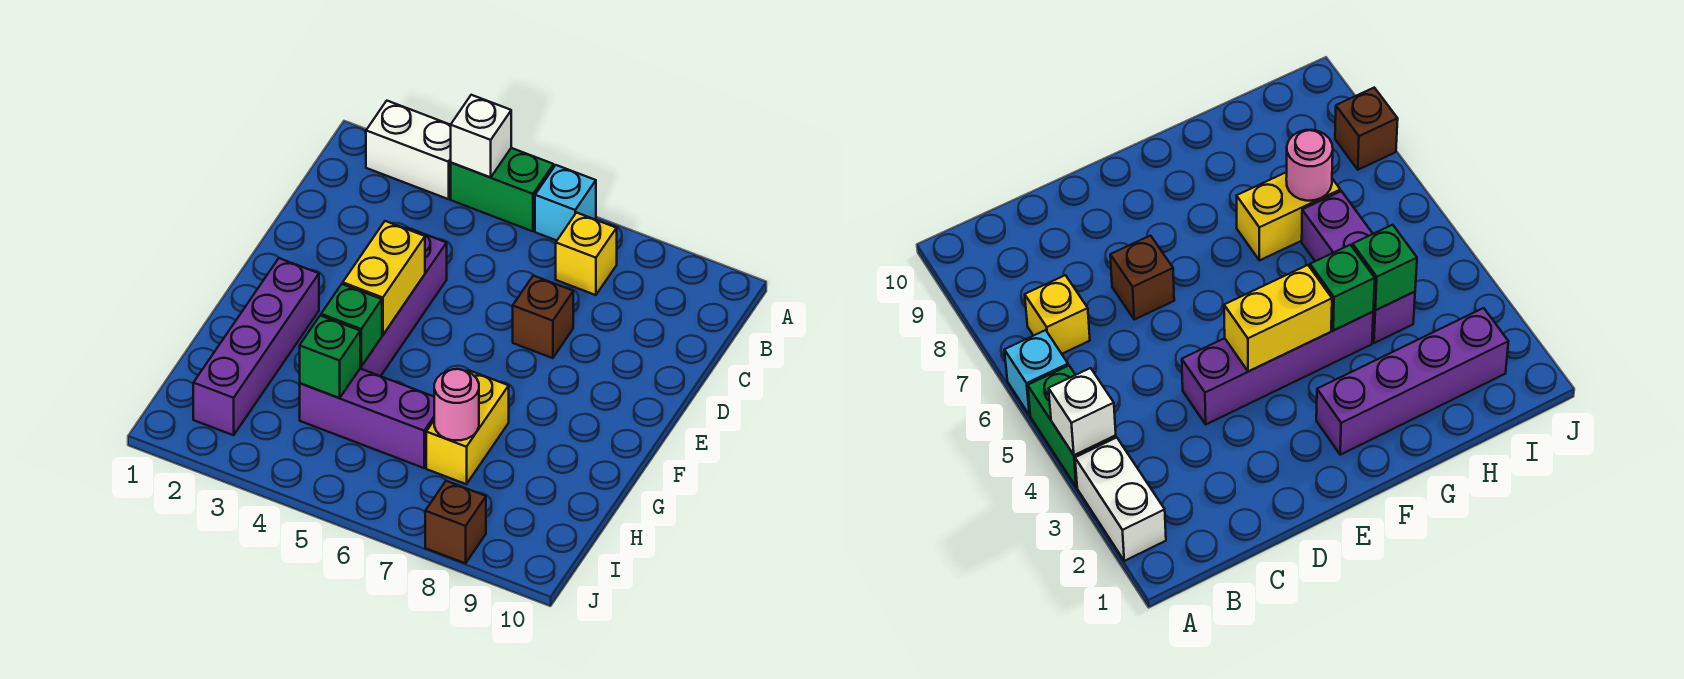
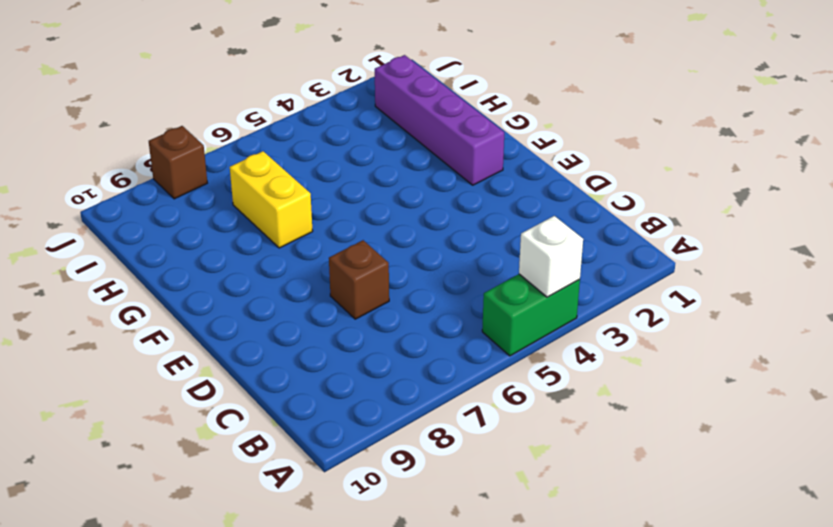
none -> white 1x2 brick [366,101,451,199]
none -> cyan 1x1 brick [535,165,596,240]
none -> yellow 1x1 brick [556,213,617,295]

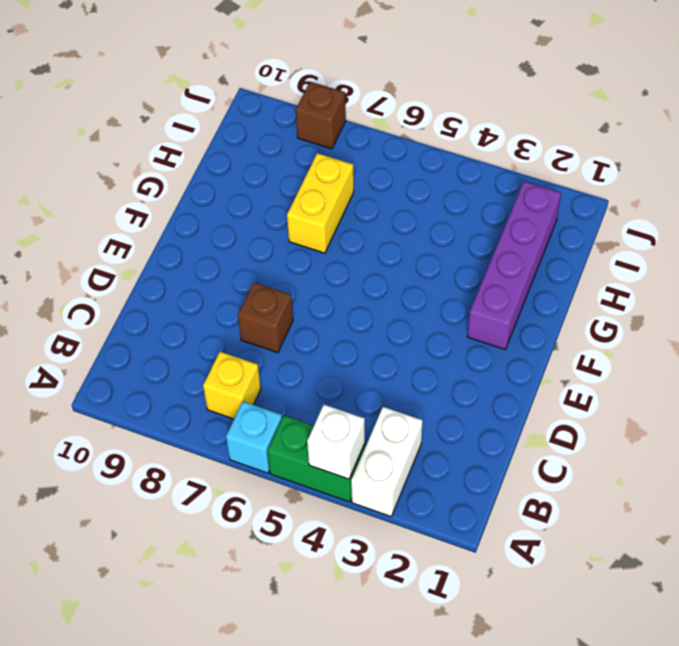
white 1x2 brick [351,407,423,516] -> white 1x2 brick turned to [366,101,451,199]
none -> purple 1x4 brick [360,227,447,376]
none -> purple 1x3 brick [300,369,434,468]
none -> yellow 1x2 brick [343,221,425,335]

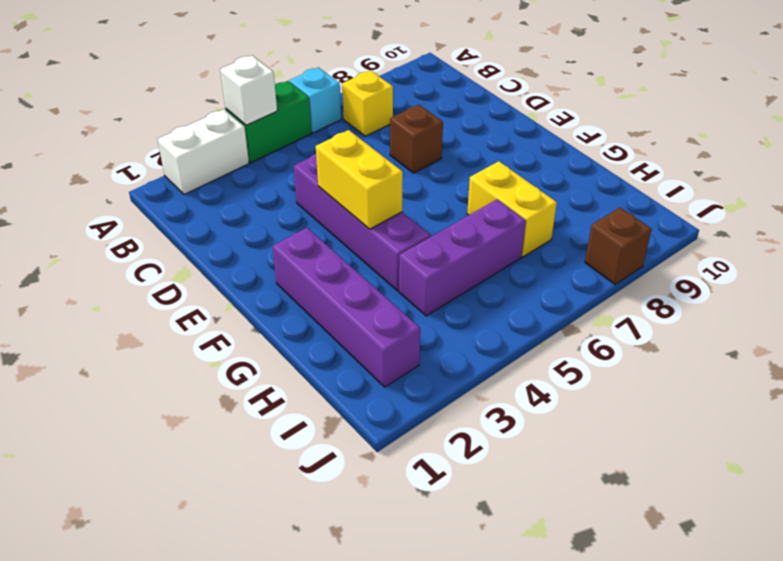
none -> green 1x1 brick [321,284,382,367]
none -> green 1x1 brick [300,316,360,398]
none -> pink 1x1 round brick [434,369,479,440]

